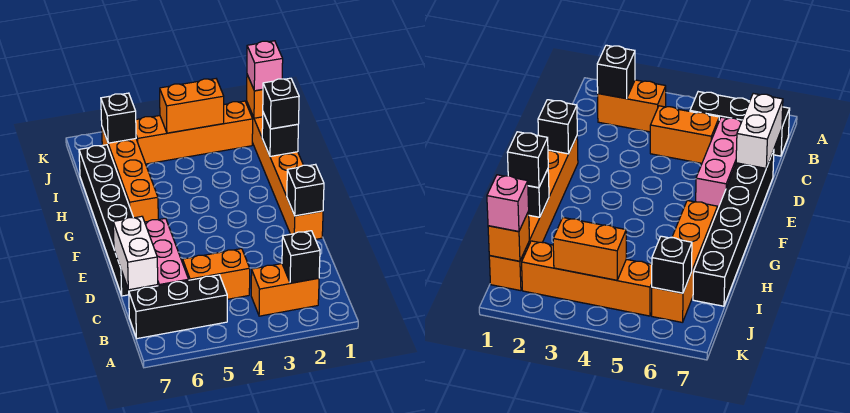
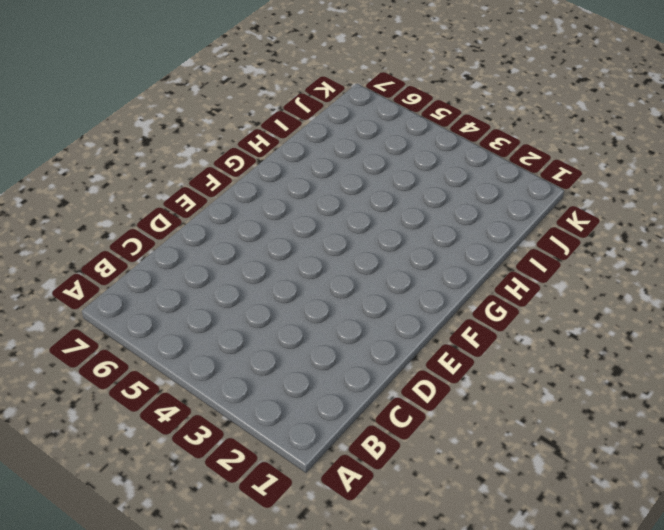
none -> orange 1x2 brick [251,264,319,316]
none -> black 1x3 brick [129,275,227,339]
none -> orange 1x2 brick [183,249,250,299]

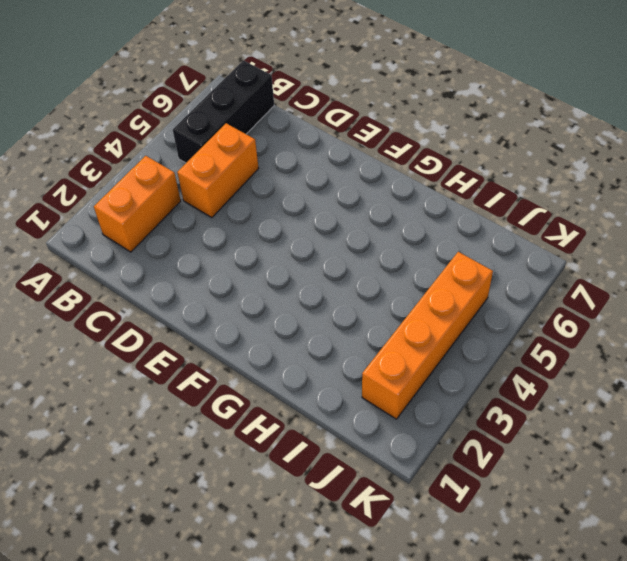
none -> pink 1x3 brick [145,218,189,287]
none -> black 1x6 brick [79,145,151,296]
none -> orange 1x6 brick [247,103,323,239]

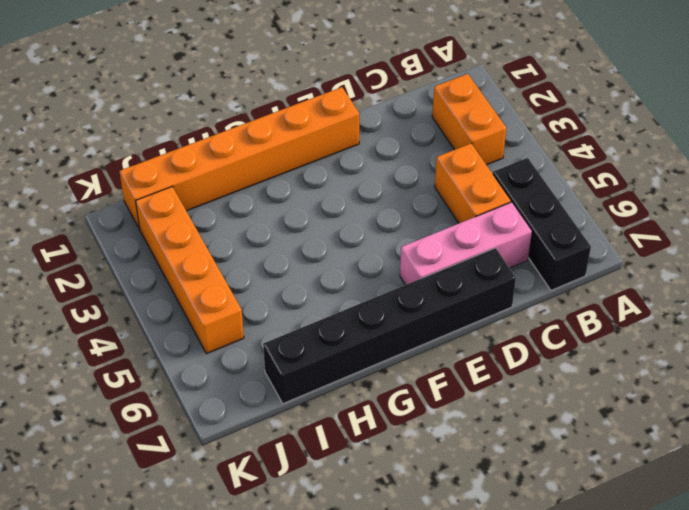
none -> orange 1x4 brick [102,128,158,222]
none -> black 1x1 brick [282,231,320,283]
none -> white 1x2 brick [113,216,158,290]

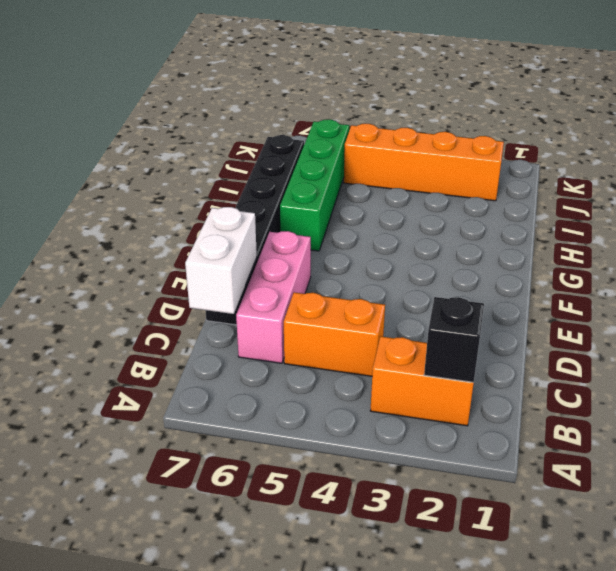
green 1x4 brick [280,119,349,251] -> orange 1x4 brick [102,128,158,222]
none -> black 1x3 brick [129,275,227,339]
none -> orange 1x6 brick [247,103,323,239]
none -> black 1x1 brick [287,164,324,216]

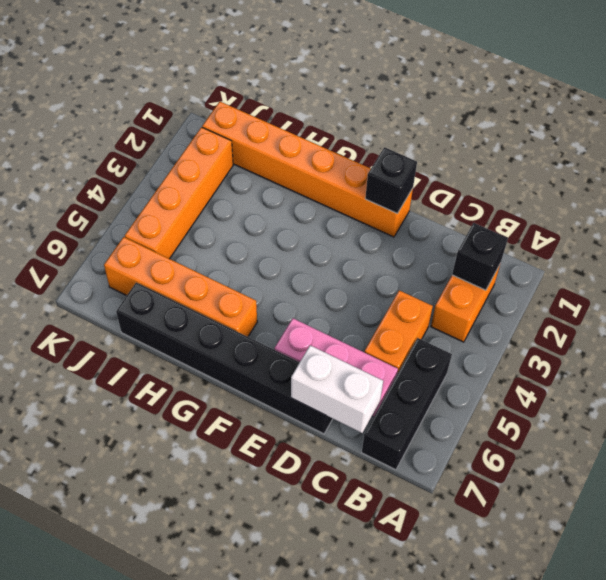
none -> black 1x1 brick [262,113,298,156]
none -> orange 1x1 brick [247,75,263,118]
none -> orange 1x2 brick [160,79,224,133]

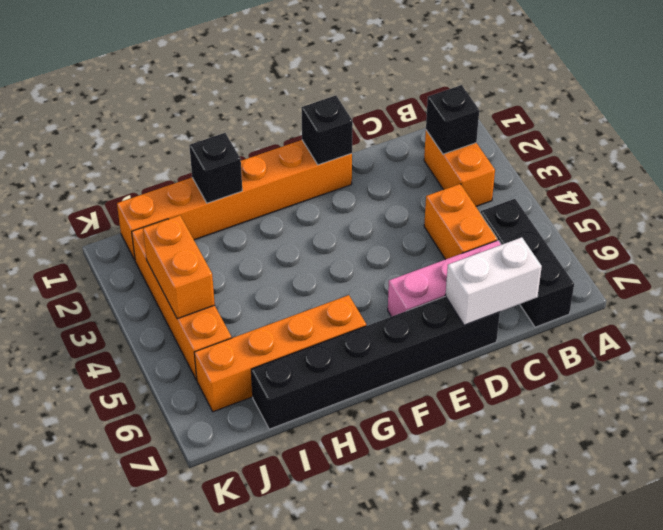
none -> orange 1x1 brick [247,75,263,118]
none -> black 1x1 brick [101,93,136,143]
none -> black 1x1 brick [263,78,299,129]

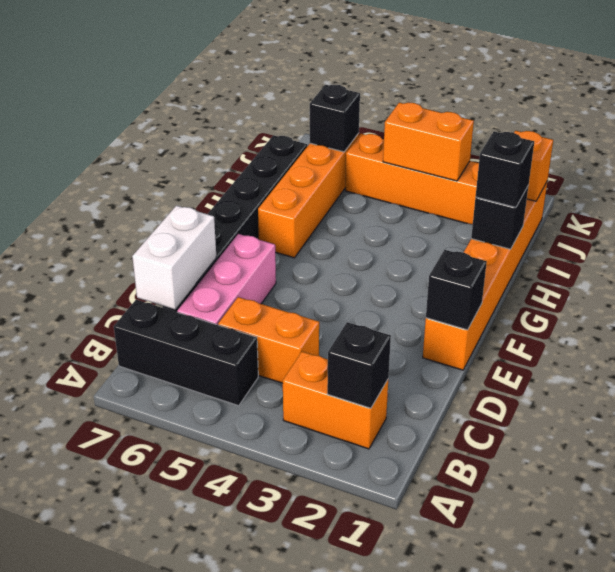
none -> pink 1x1 brick [247,41,283,91]

